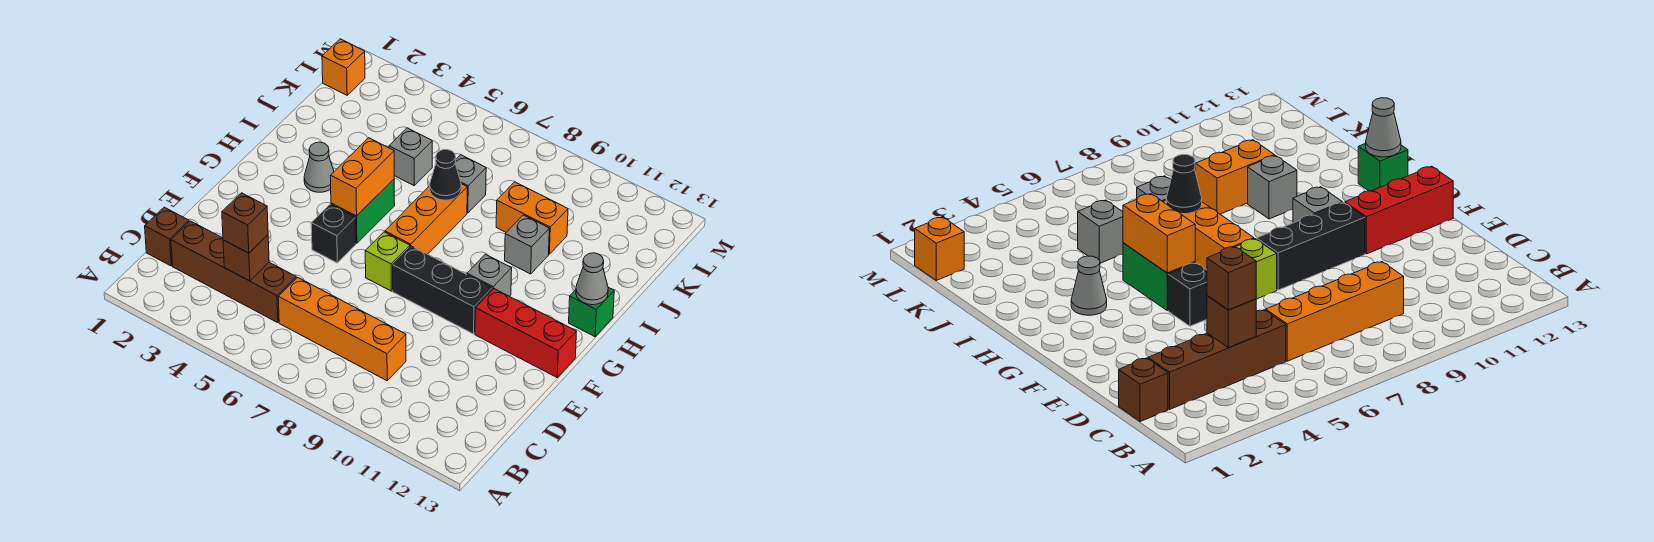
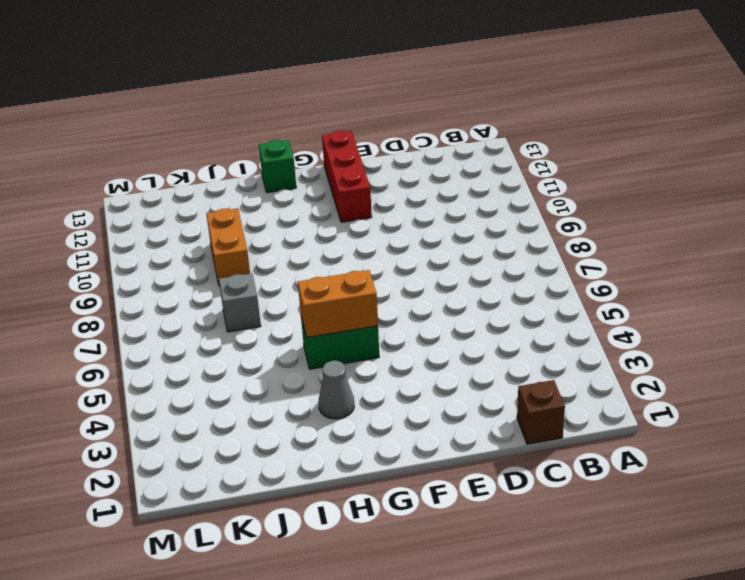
none -> brown 1x4 brick [171,221,296,323]
none -> orange 1x4 brick [278,277,406,381]
none -> black 1x1 brick [311,204,356,263]

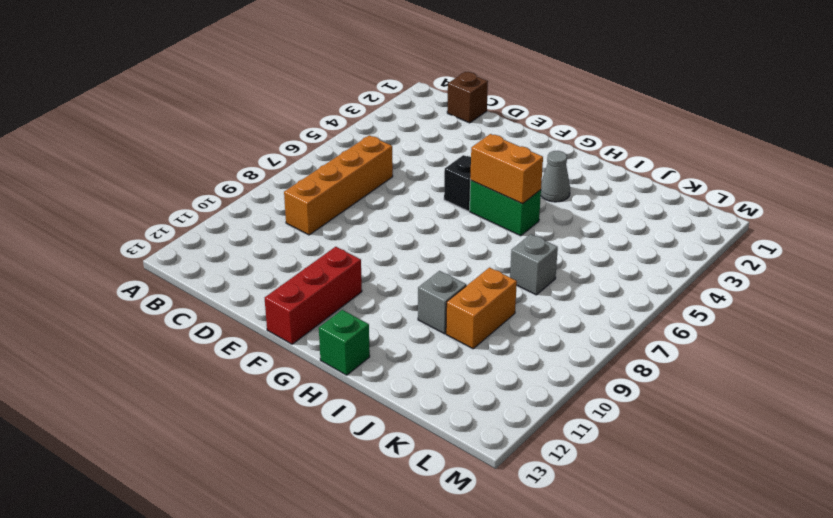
none -> brown 1x4 brick [171,221,296,323]
none -> lime 1x1 brick [365,232,410,291]
none -> black 1x3 brick [393,246,492,334]

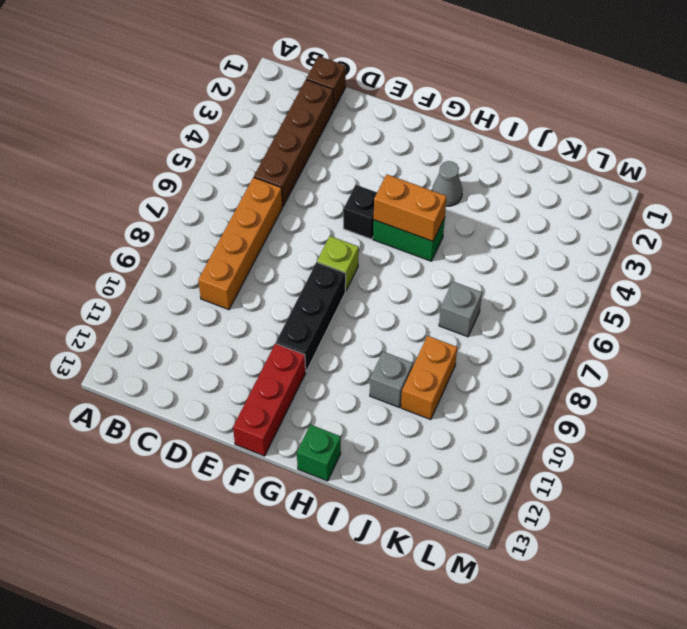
none -> orange 1x3 brick [385,184,467,254]
none -> grey 1x1 brick [467,254,512,296]
none -> grey 1x1 brick [389,128,432,185]

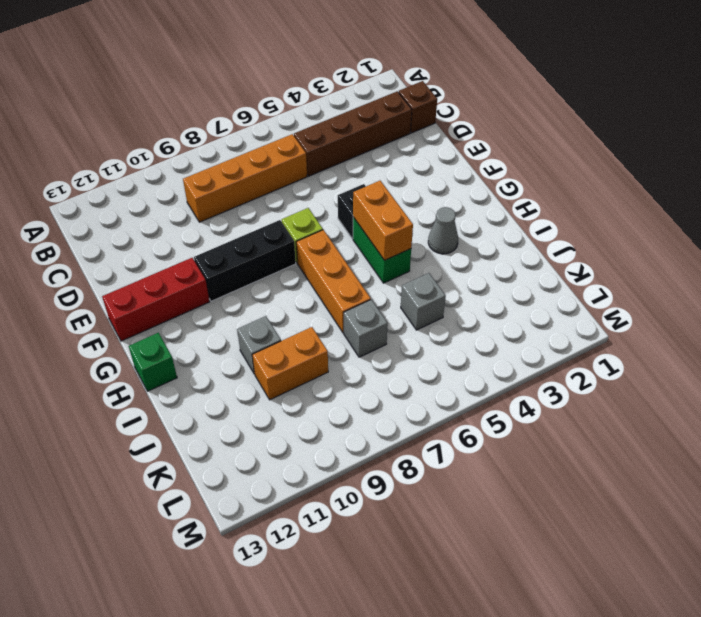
none -> grey 1x1 brick [467,254,512,296]
none -> orange 1x1 brick [322,39,365,95]
none -> brown 1x1 brick [223,235,269,281]

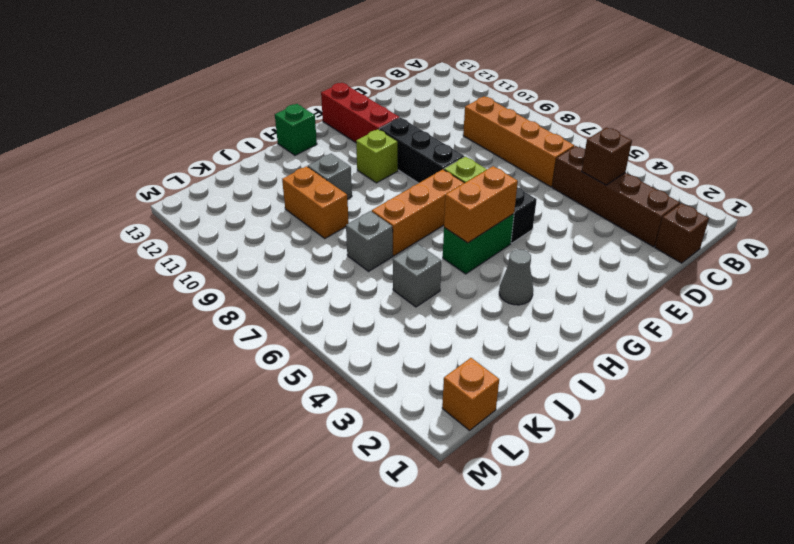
lime 1x1 brick [356,129,398,183] -> grey 1x1 brick [467,254,512,296]
none -> grey 1x1 cone [576,253,608,305]
none -> black 1x1 cone [430,149,461,200]
none -> brown 1x1 brick [222,193,268,253]

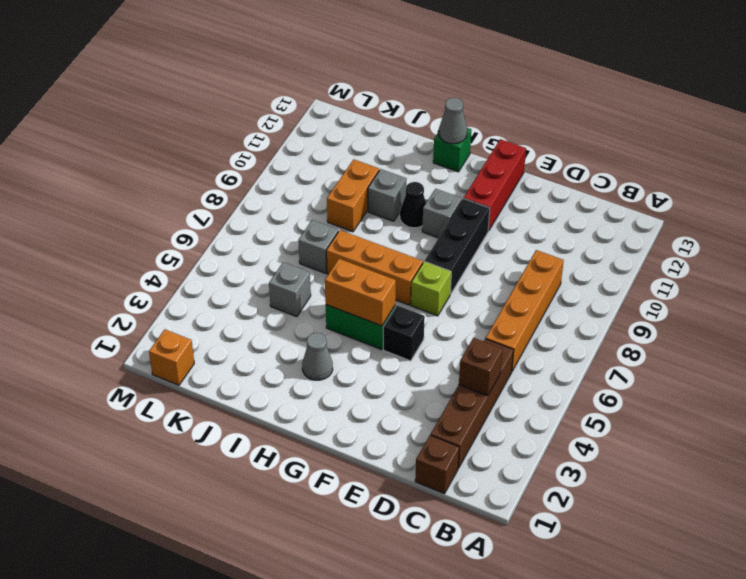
black 1x1 cone [400,182,426,228] -> black 1x1 cone moved to [430,149,461,200]
none -> brown 1x1 brick [222,193,268,253]

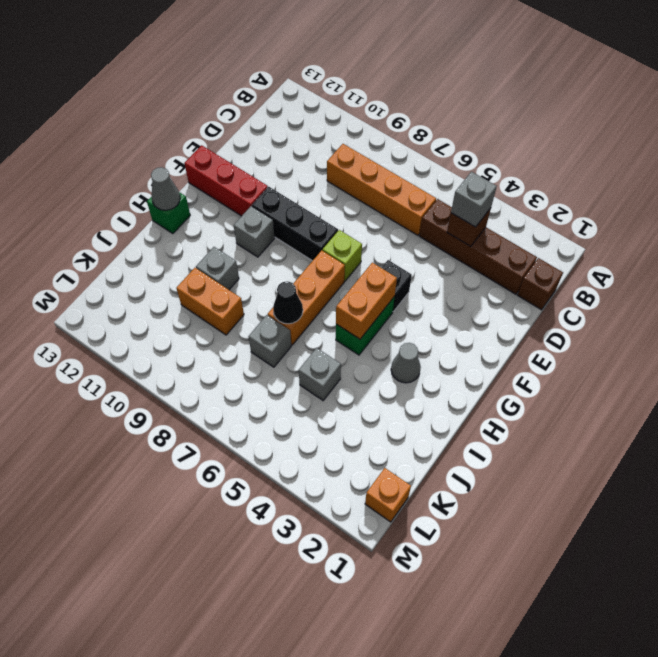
grey 1x1 brick [451,172,497,227] -> brown 1x1 brick [222,193,268,253]

